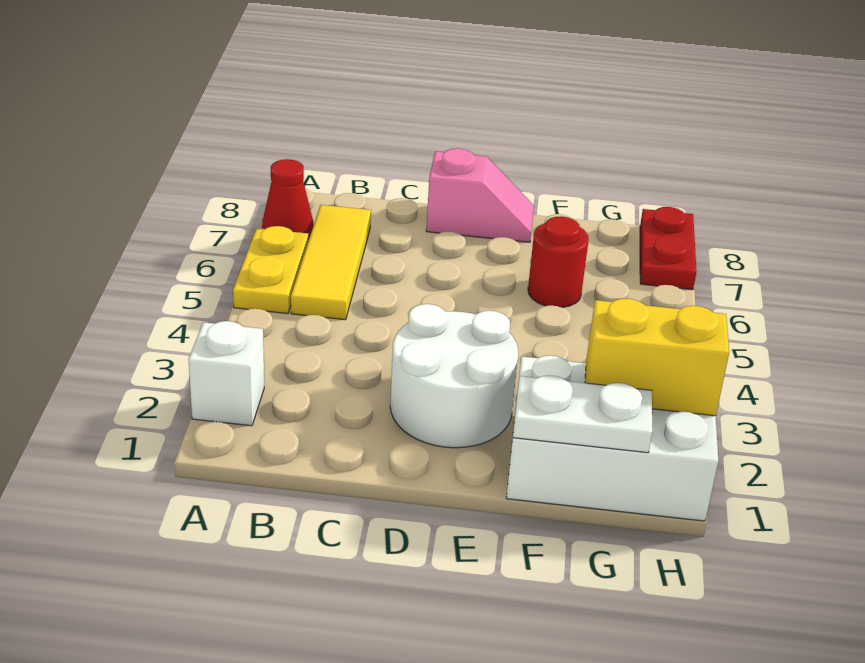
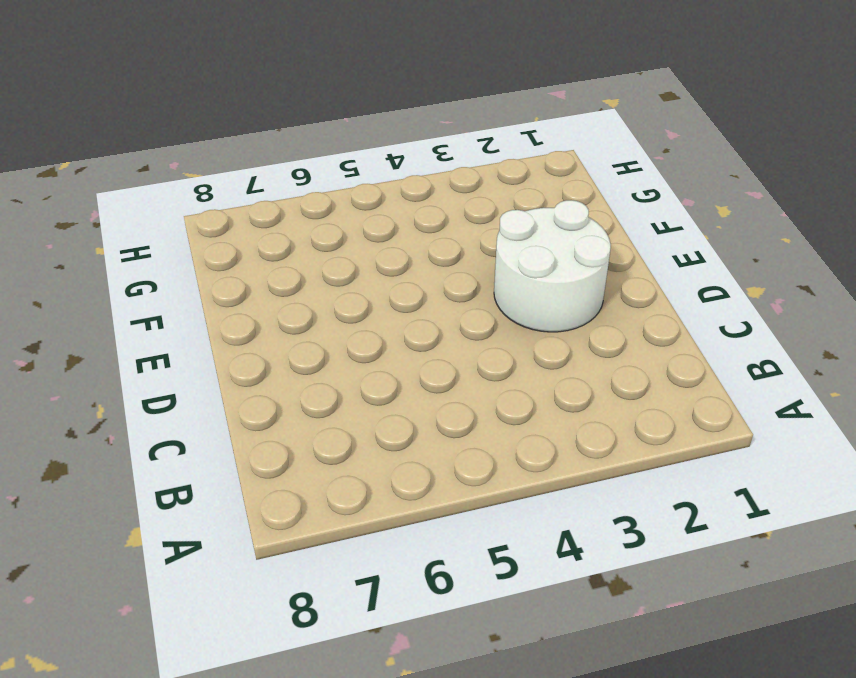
none -> white 1x1 brick [188,321,264,426]
none -> yellow 1x2 plate [233,226,308,314]

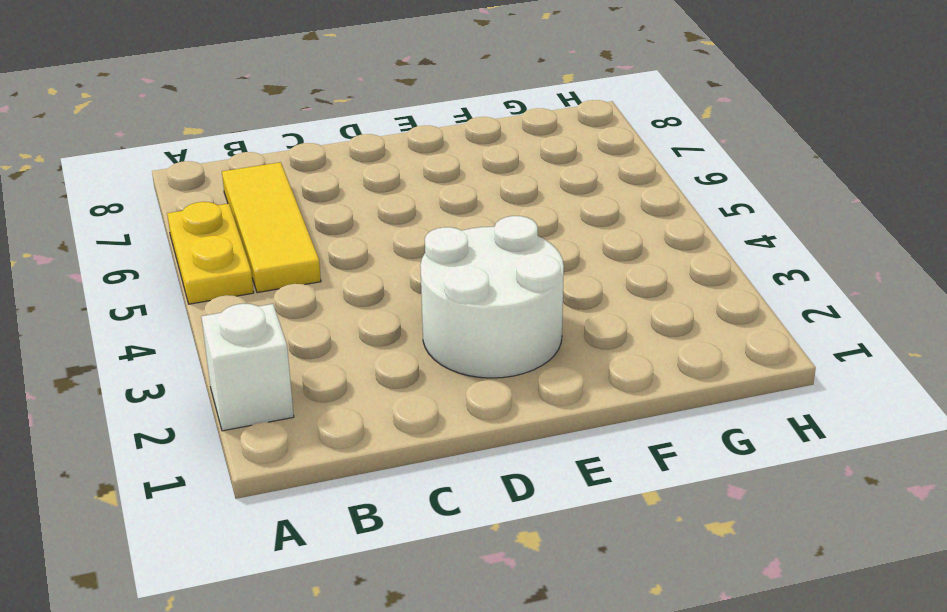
none -> red 1x1 cone [262,159,313,241]
none -> pink 1x2 slope [426,148,534,242]

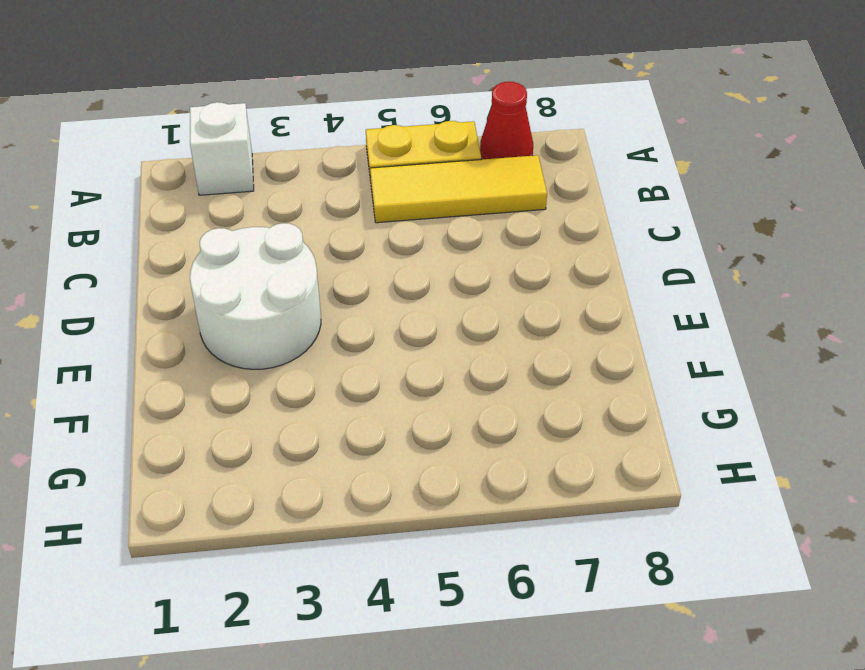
none -> pink 1x2 slope [426,148,534,242]
none -> white 2x3 brick [506,356,719,521]

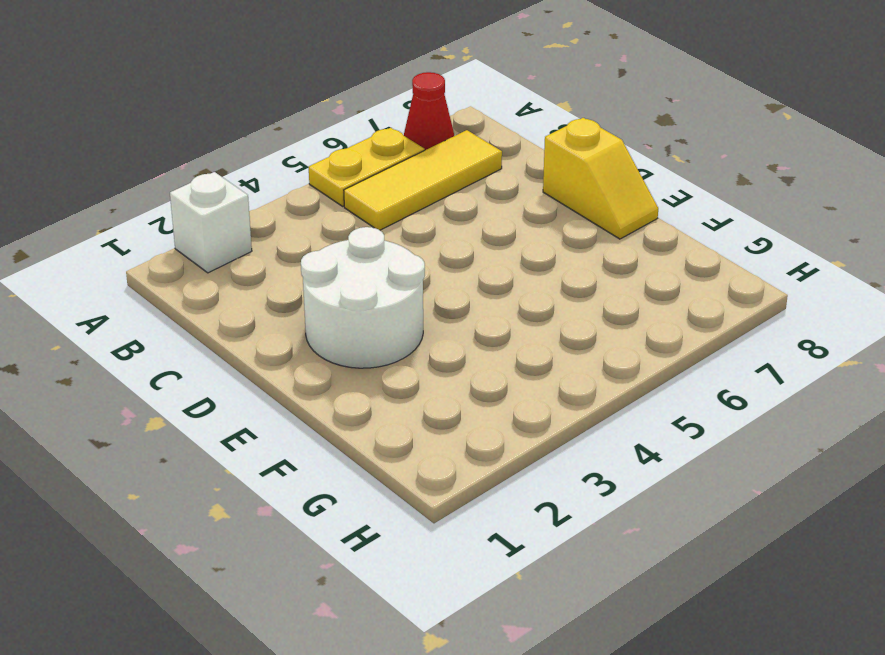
yellow 1x2 slope [543,118,658,239] -> pink 1x2 slope [426,148,534,242]
none -> white 2x3 brick [506,356,719,521]
none -> red 1x1 round brick [528,216,589,308]

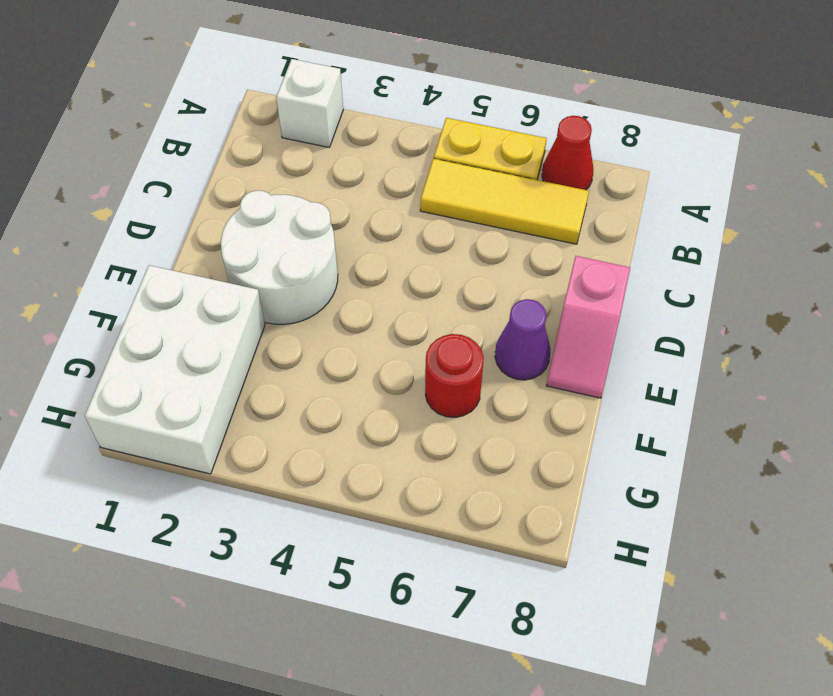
purple 1x1 cone [495,299,551,380] -> none
none -> red 1x2 plate [640,207,696,290]
none -> white 1x2 plate [513,375,652,453]

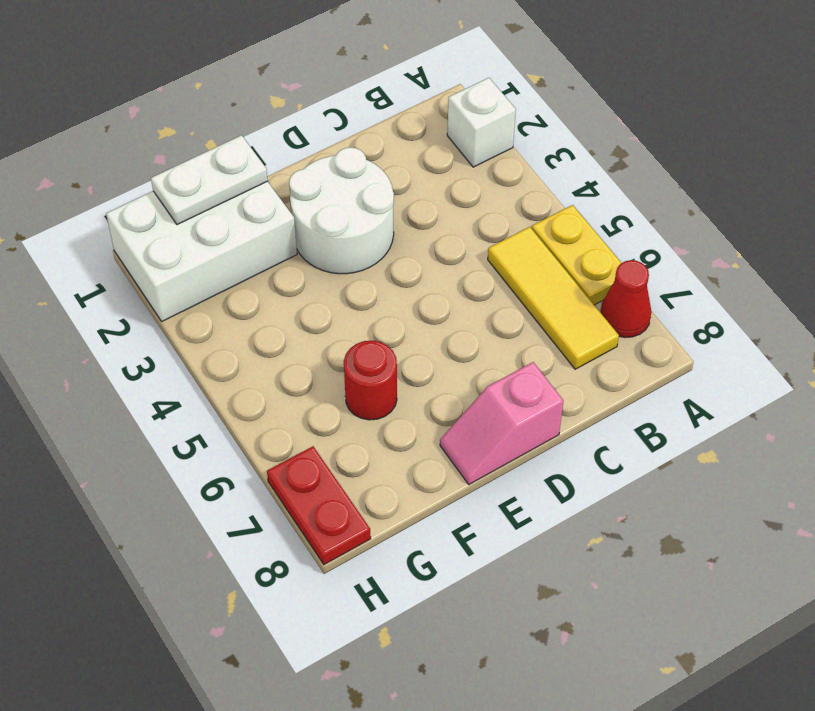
none -> yellow 1x2 brick [585,299,729,416]

